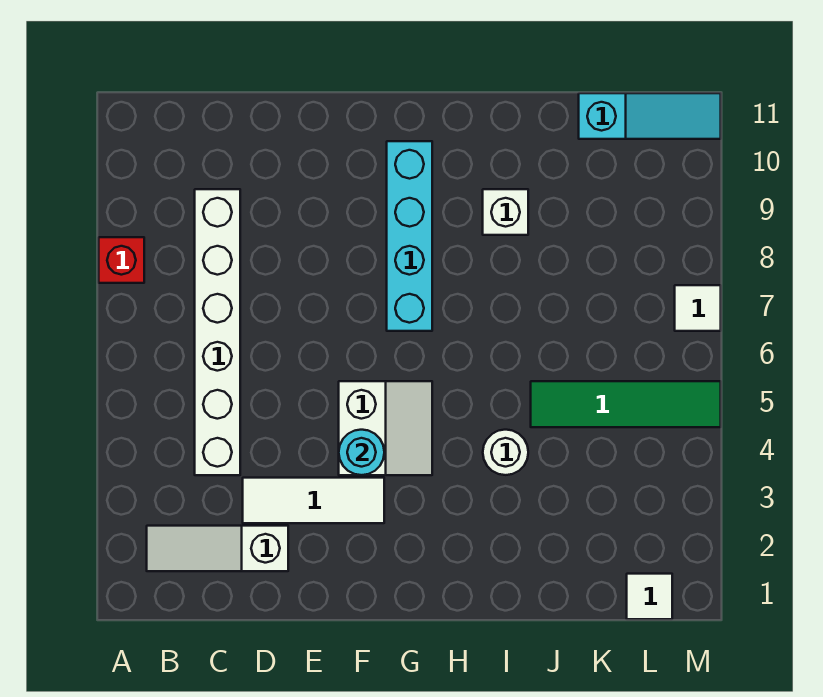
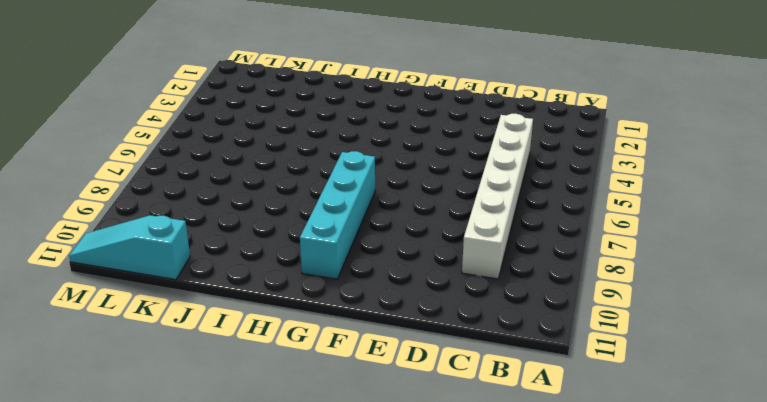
none -> red 1x1 brick [99,237,144,283]
none -> white 1x3 slope [147,526,288,571]
none -> white 1x3 tile [243,478,384,523]

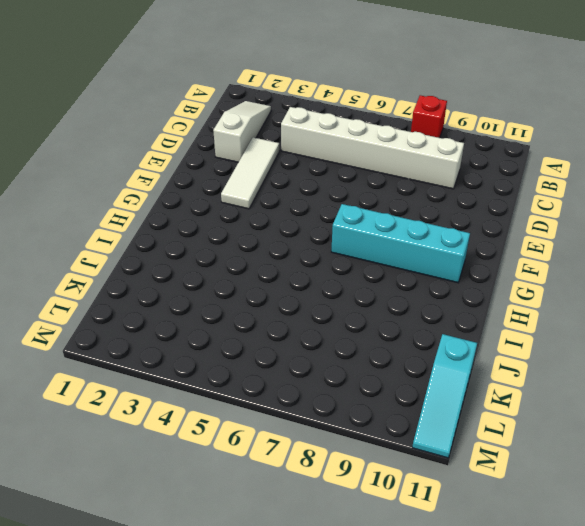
none -> white 2x2 slope [339,381,432,475]
none -> white 1x1 round brick [483,430,528,475]
none -> white 1x1 brick [483,189,528,235]

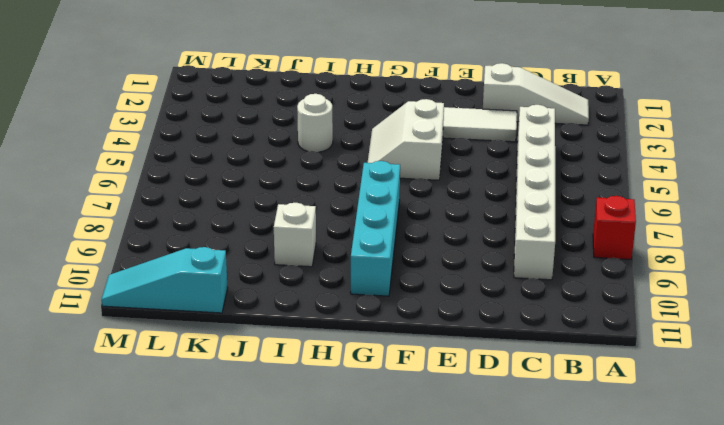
none -> green 1x4 tile [531,381,721,427]
none -> white 1x1 tile [627,574,672,619]
none -> white 1x1 tile [675,285,721,331]

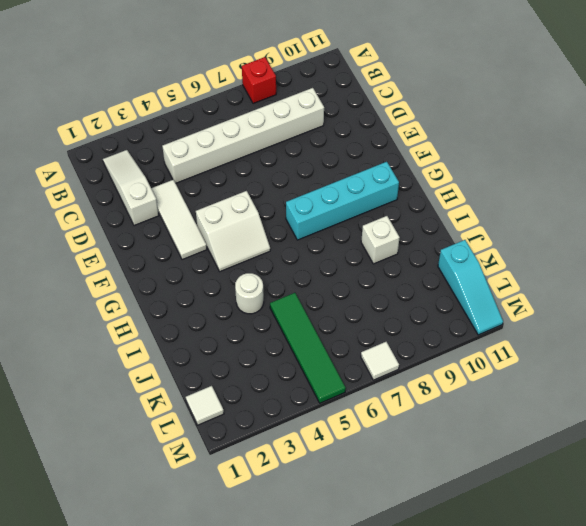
none -> cyan 1x1 round brick [339,430,384,475]

